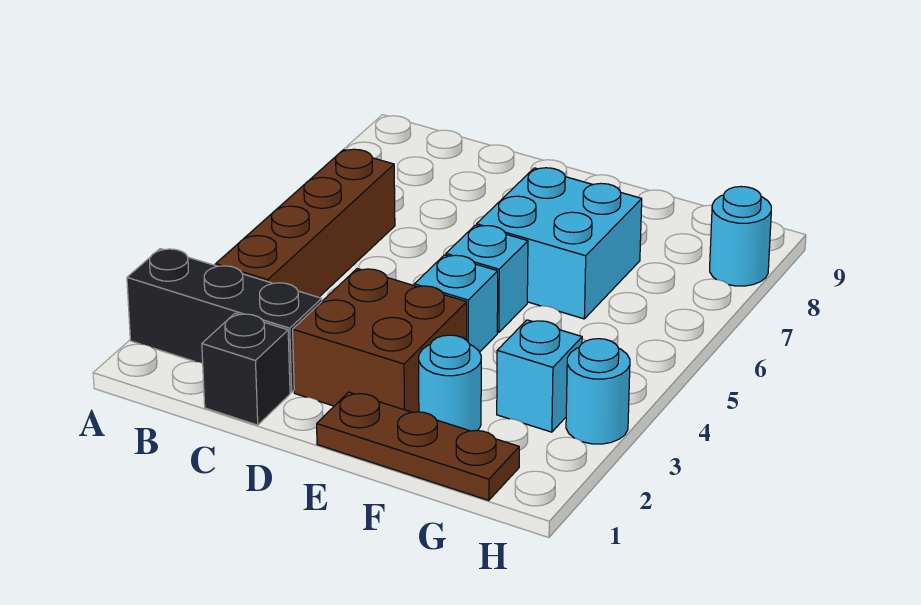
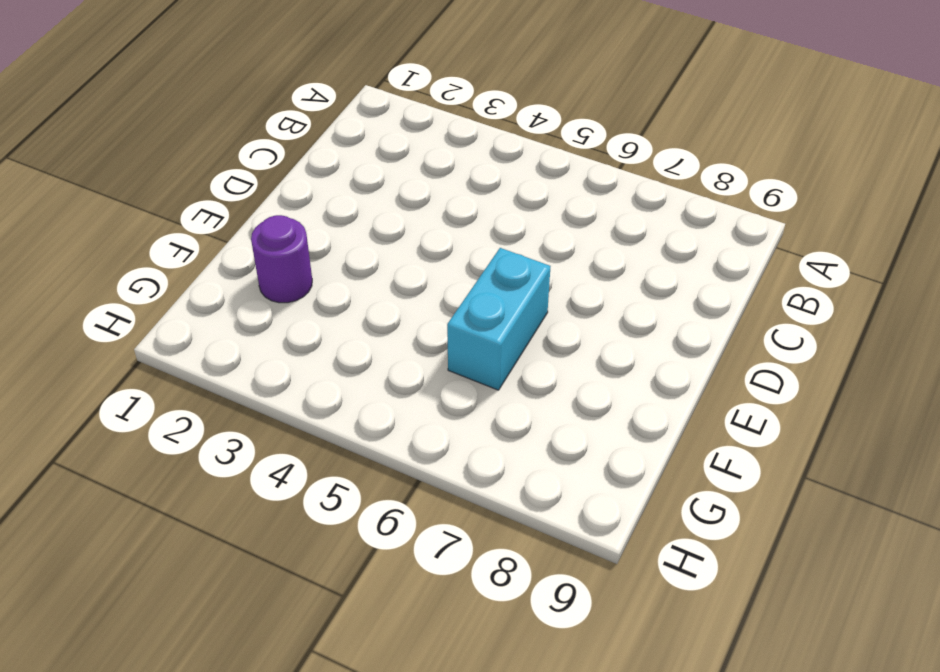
cyan 1x2 brick [447,248,550,390] -> cyan 2x2 brick [477,168,642,319]
purple 1x1 round brick [251,215,312,303] -> cyan 1x1 round brick [419,335,481,431]
none -> black 1x3 brick [127,249,322,392]
none -> brown 1x4 brick [216,149,395,297]
none -> black 1x1 brick [202,313,290,425]

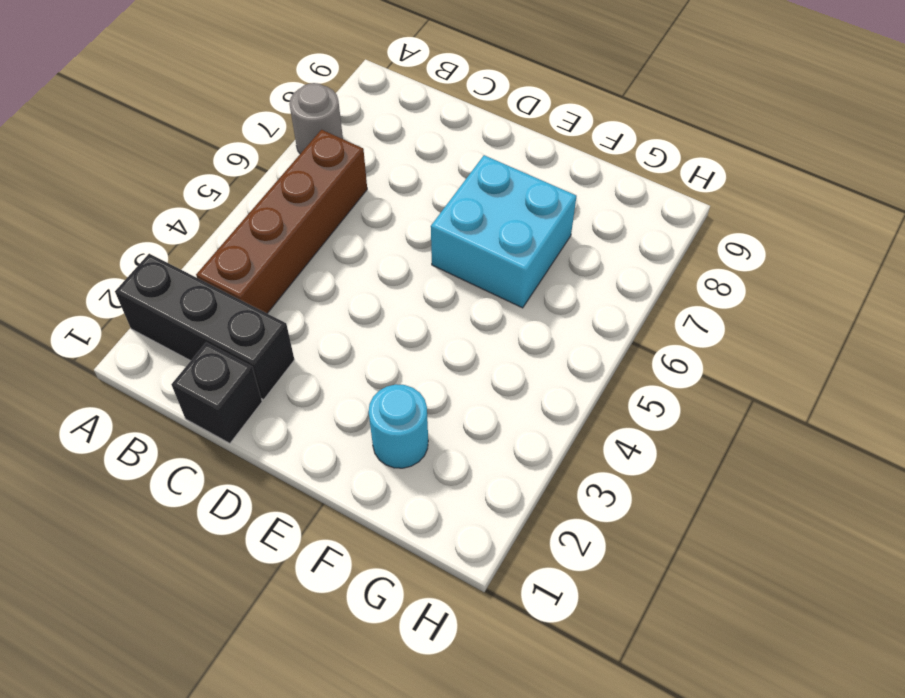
grey 1x1 round brick [289,83,343,154] -> none
none -> brown 2x2 brick [293,269,467,412]
none -> brown 1x3 plate [317,392,519,500]
none -> cyan 1x1 brick [414,255,498,352]

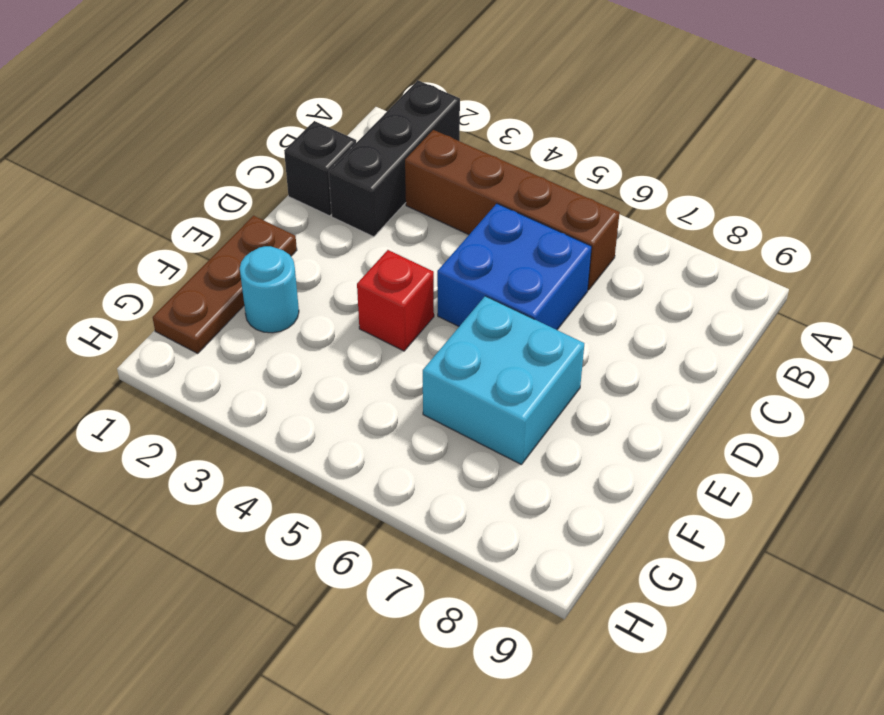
blue 2x2 brick [437,204,592,330] -> none
red 1x1 brick [357,250,434,351] -> cyan 1x1 brick [414,255,498,352]
none -> brown 2x2 brick [293,269,467,412]
none -> cyan 1x1 brick [446,225,528,333]
none -> cyan 1x1 brick [497,320,582,432]

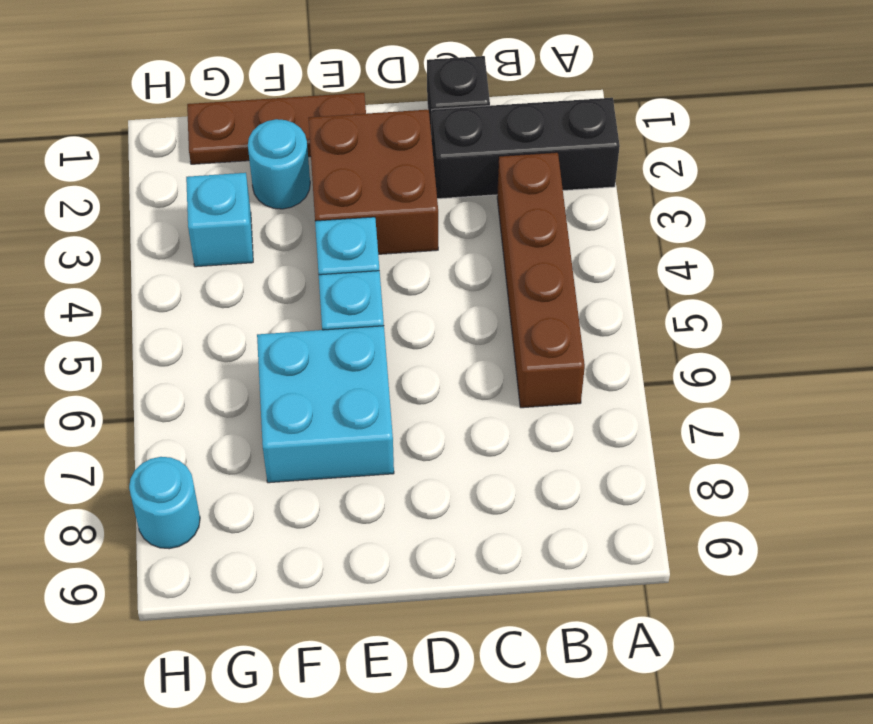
none -> cyan 1x1 round brick [566,339,630,444]

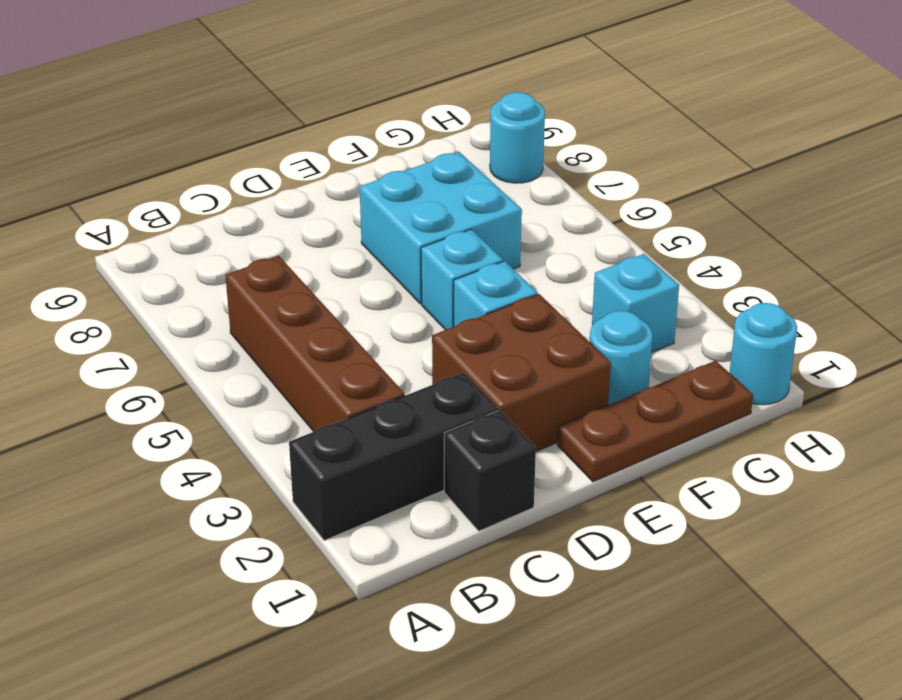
cyan 1x1 round brick [730,303,797,405] -> cyan 1x1 round brick moved to [566,339,630,444]

